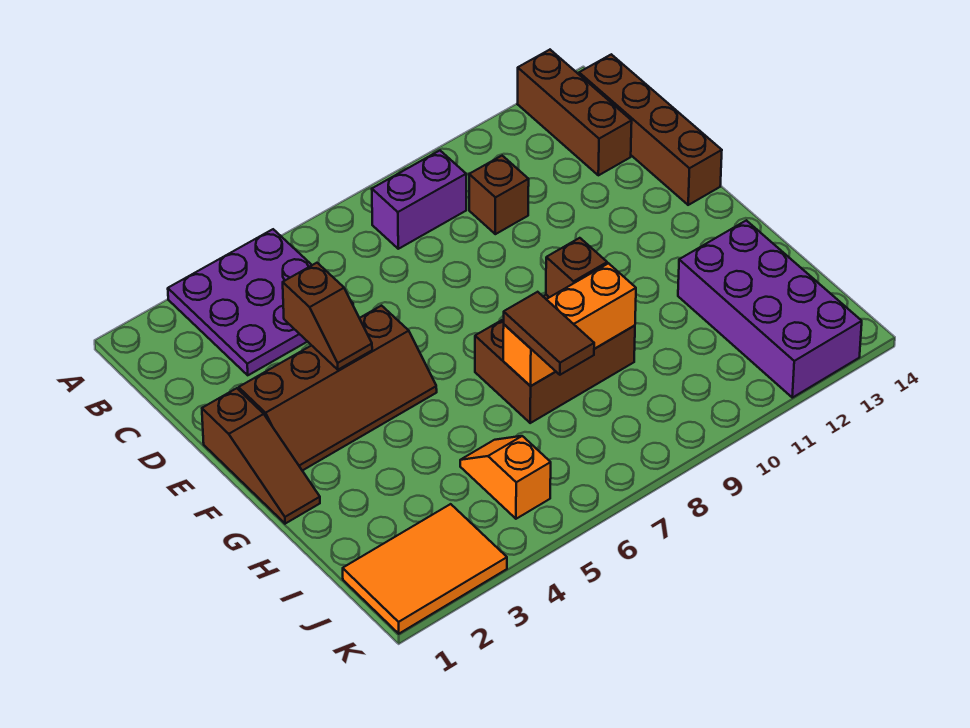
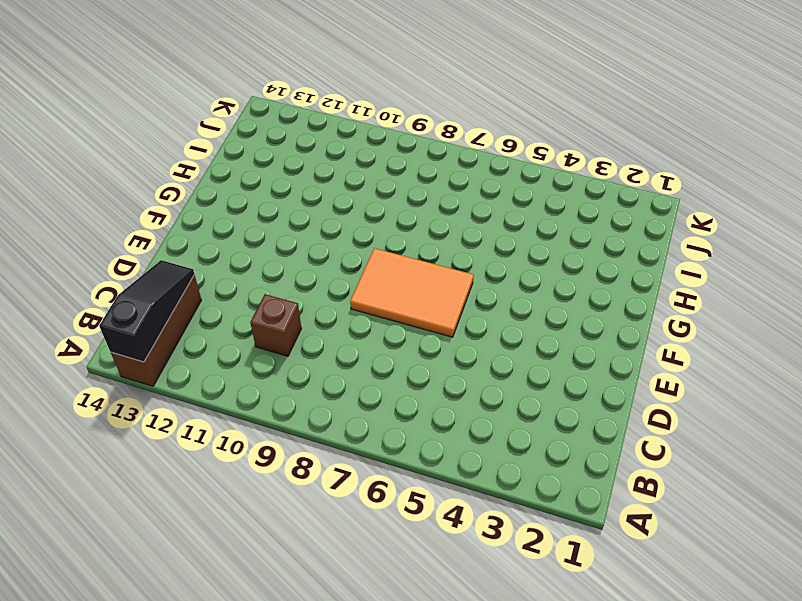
black 1x3 slope [99,260,194,362] -> none
orange 2x3 tile [350,248,474,337] -> orange 2x3 tile moved to [343,504,507,634]
none -> purple 3x3 plate [168,229,353,375]
none -> purple 1x2 brick [372,151,466,249]
none -> brown 1x4 brick [579,54,722,205]

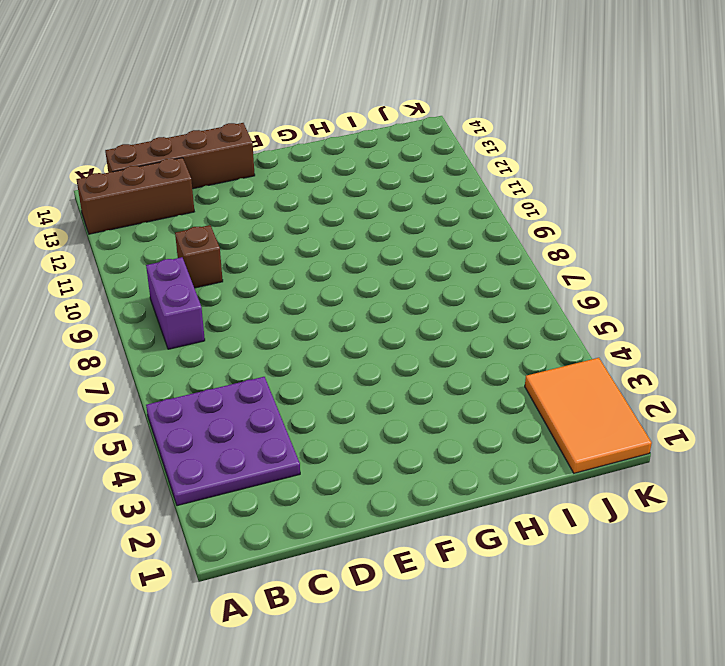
none -> brown 1x3 slope [202,388,320,524]
none -> brown 2x4 slope [239,306,437,471]
none -> brown 2x3 brick [475,295,635,423]

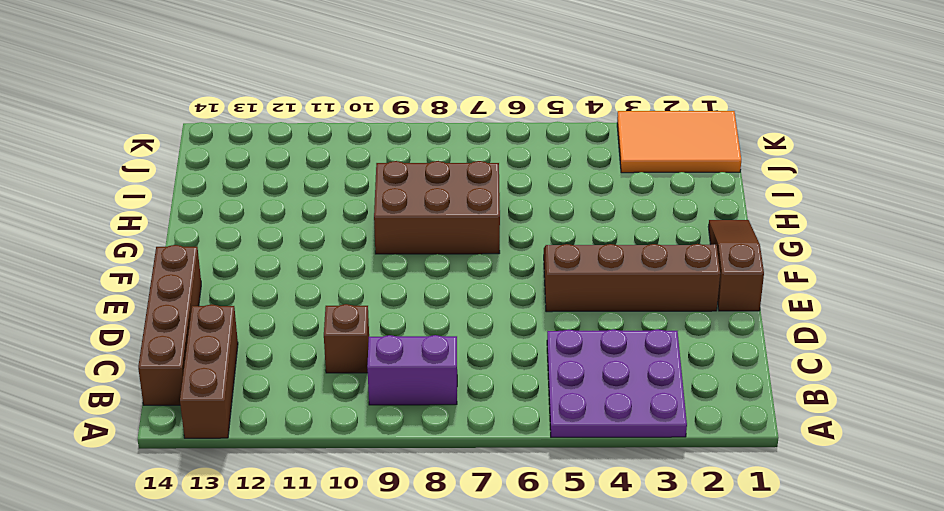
none -> purple 2x4 brick [678,220,862,398]
none -> orange 1x2 slope [460,436,551,519]
none -> brown 1x2 slope [283,263,372,370]

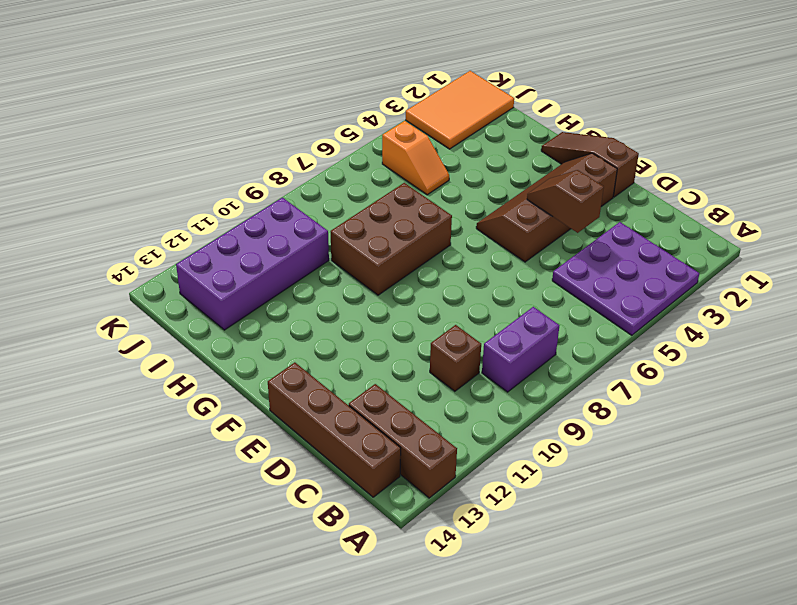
purple 2x4 brick [176,198,329,330] -> purple 2x4 brick turned to [678,220,862,398]
none -> brown 1x1 brick [546,238,607,297]
none -> orange 1x3 brick [503,263,636,386]
none -> brown 1x2 tile [504,292,594,375]

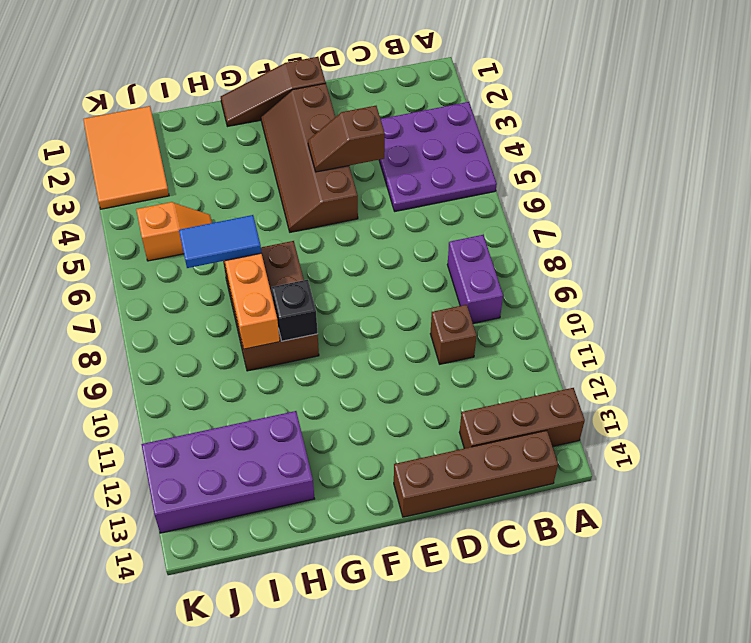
black 1x1 brick [272,280,318,341] -> brown 1x1 brick [546,238,607,297]
blue 1x2 tile [179,215,261,268] -> brown 1x2 tile [504,292,594,375]

